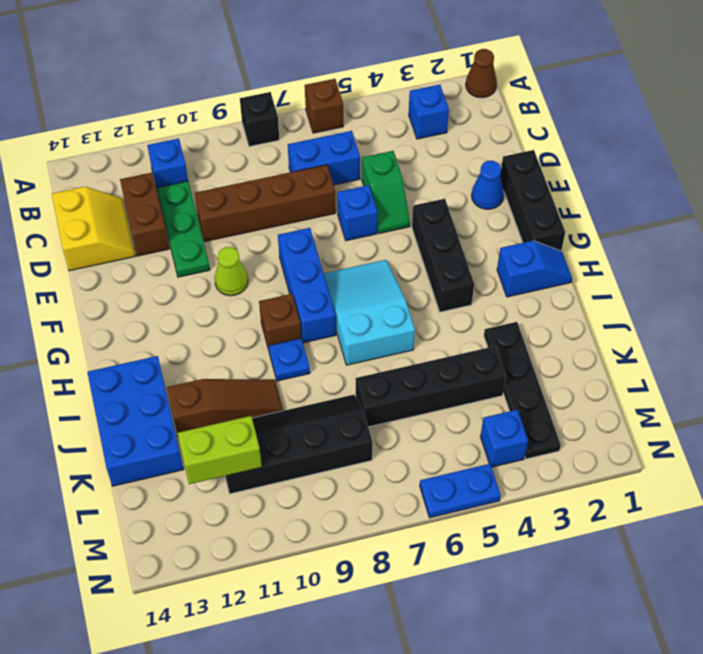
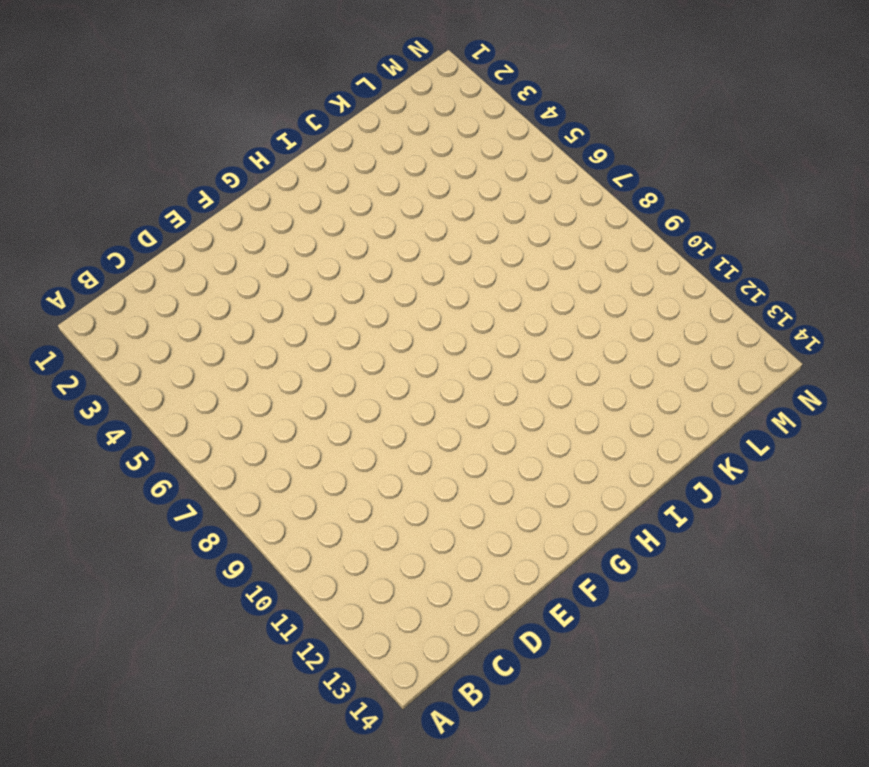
none -> brown 1x1 cone [466,49,497,98]
none -> brown 1x1 brick [305,79,343,133]
none -> black 1x1 brick [240,92,279,147]

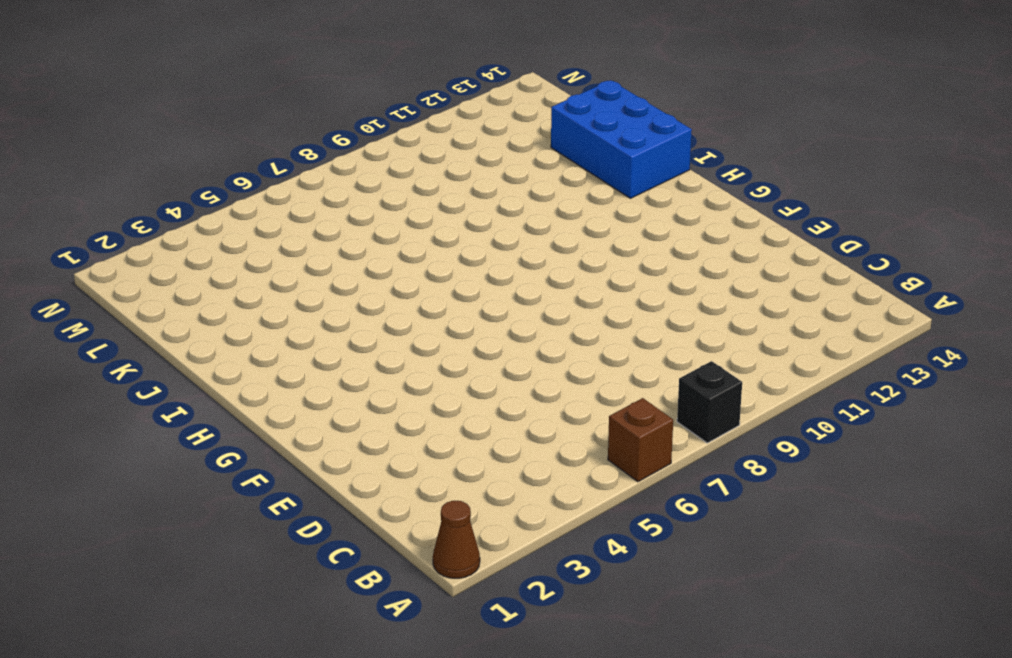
none -> blue 1x1 brick [409,85,449,139]
none -> blue 1x1 brick [147,139,188,188]
none -> blue 1x2 brick [288,131,360,185]

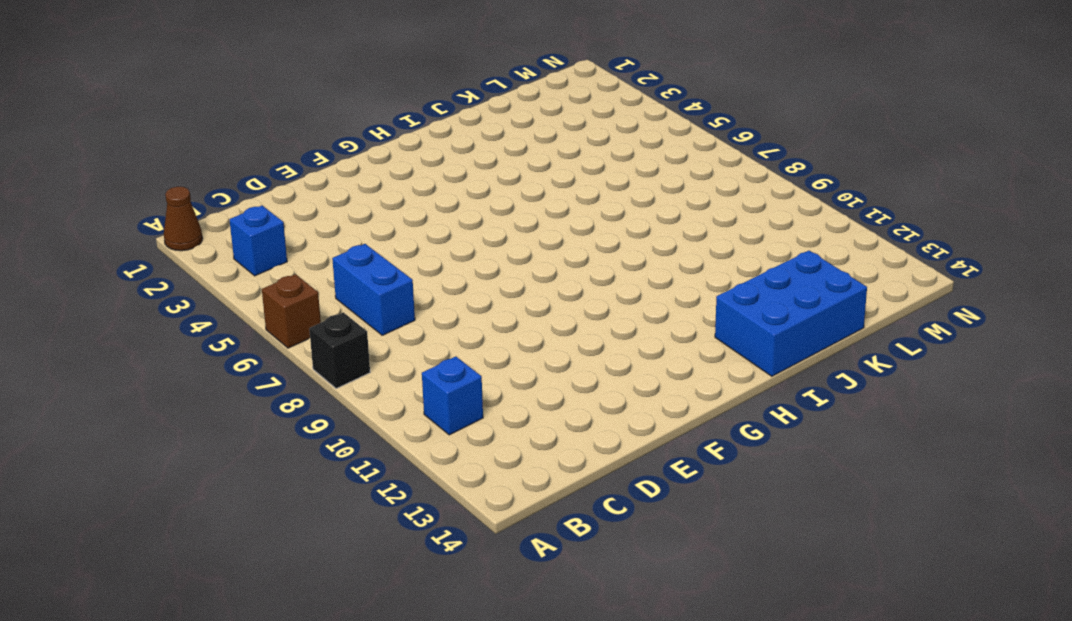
none -> green 1x3 plate [157,181,210,277]
none -> brown 1x2 brick [120,173,169,256]
none -> yellow 2x2 slope [52,187,135,271]

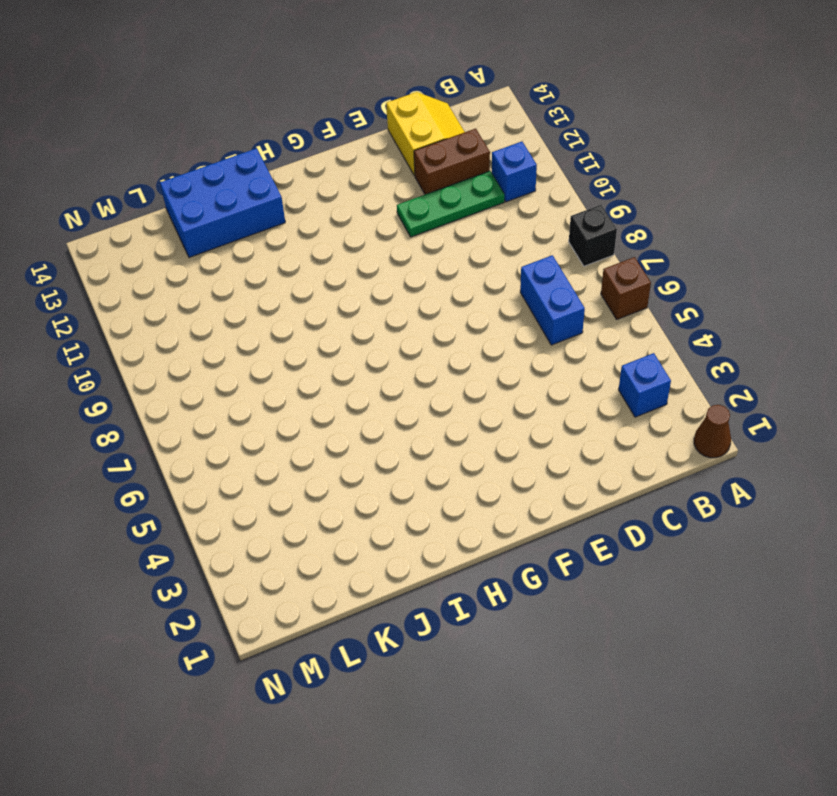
yellow 2x2 slope [386,92,465,176] -> yellow 2x2 slope turned to [52,187,135,271]
none -> green 1x2 slope [362,151,410,234]
none -> brown 1x4 brick [195,165,336,242]
none -> black 1x3 brick [501,150,565,251]

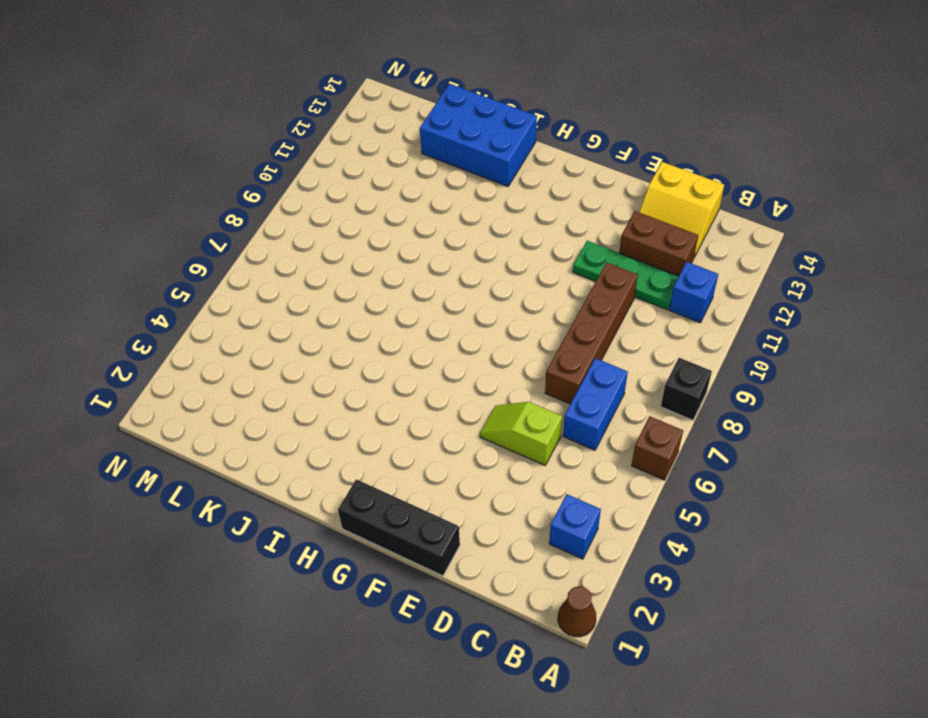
lime 1x2 slope [480,402,562,465] -> green 1x2 slope [362,151,410,234]
none -> blue 1x1 cone [471,161,504,209]
none -> blue 1x1 brick [337,185,378,241]
none -> black 1x3 brick [412,199,474,312]

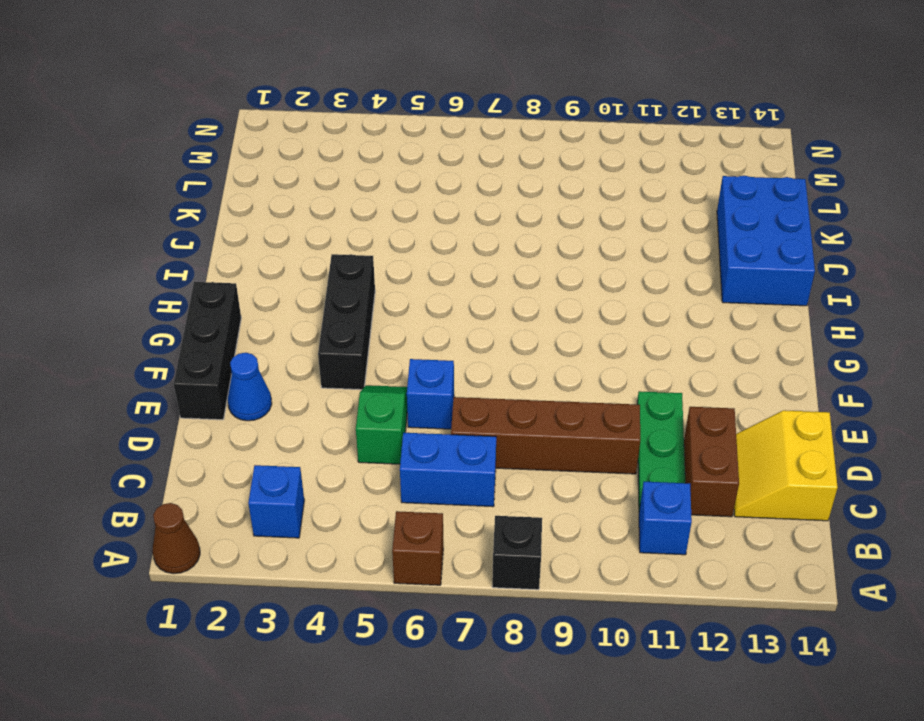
none -> blue 1x3 brick [278,228,336,343]
none -> lime 1x1 cone [215,247,248,296]
none -> cyan 2x3 slope [324,260,415,365]

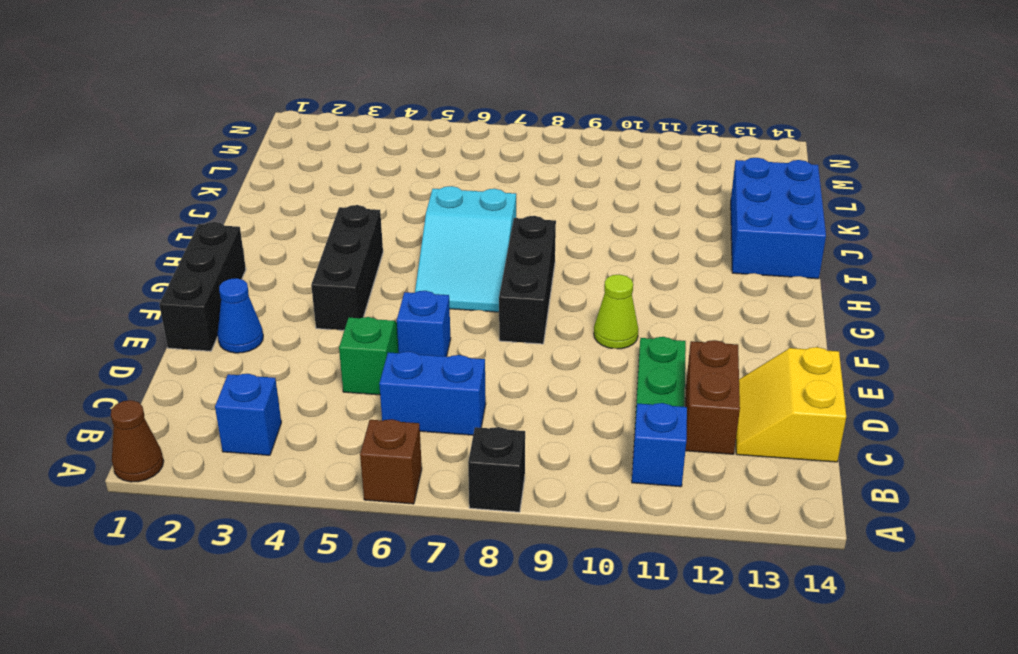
black 1x3 brick [499,216,556,344] -> blue 1x3 brick [278,228,336,343]
none -> brown 1x4 brick [195,165,336,242]
none -> blue 1x2 slope [497,241,572,297]
none -> brown 1x1 brick [259,294,301,349]

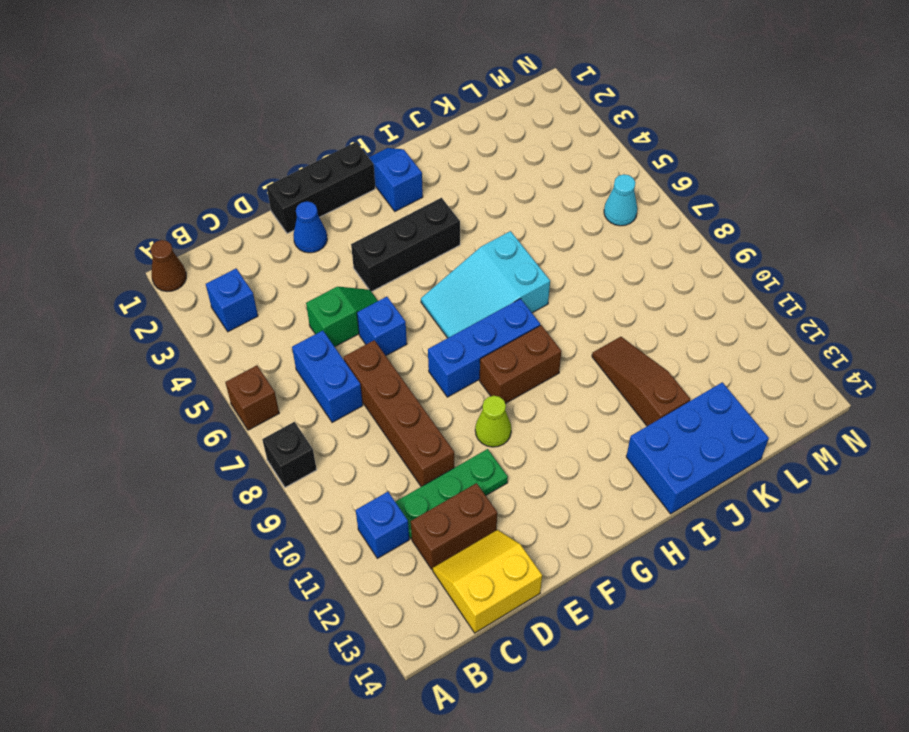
brown 1x2 brick [480,325,562,404] -> brown 1x1 brick [259,294,301,349]
cyan 1x1 cone [604,174,638,226] -> none
none -> blue 1x1 plate [268,338,310,381]
none -> black 1x4 plate [484,322,561,459]
none -> black 1x4 brick [356,346,506,427]

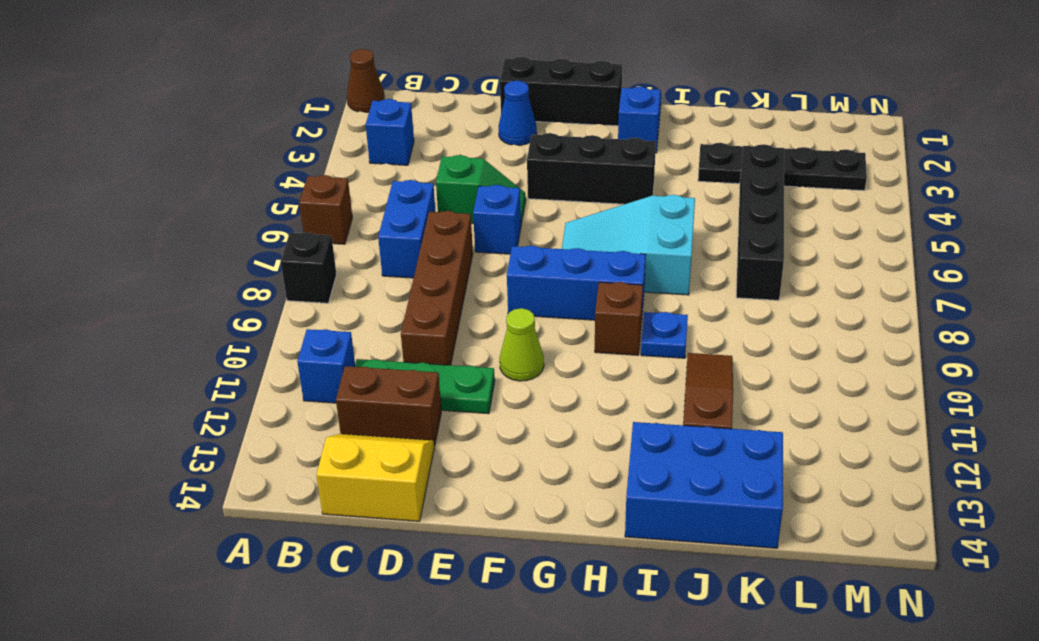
none -> black 2x4 slope [225,395,372,494]
none -> blue 1x1 brick [480,410,528,467]
none -> blue 1x2 plate [420,464,501,518]

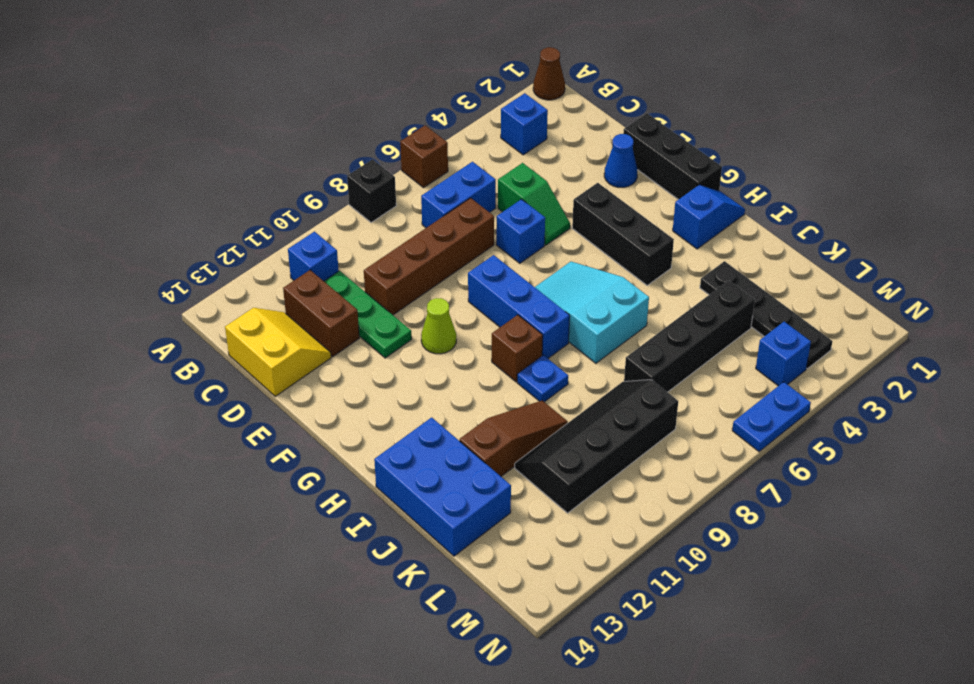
none -> lime 1x2 brick [177,416,262,484]

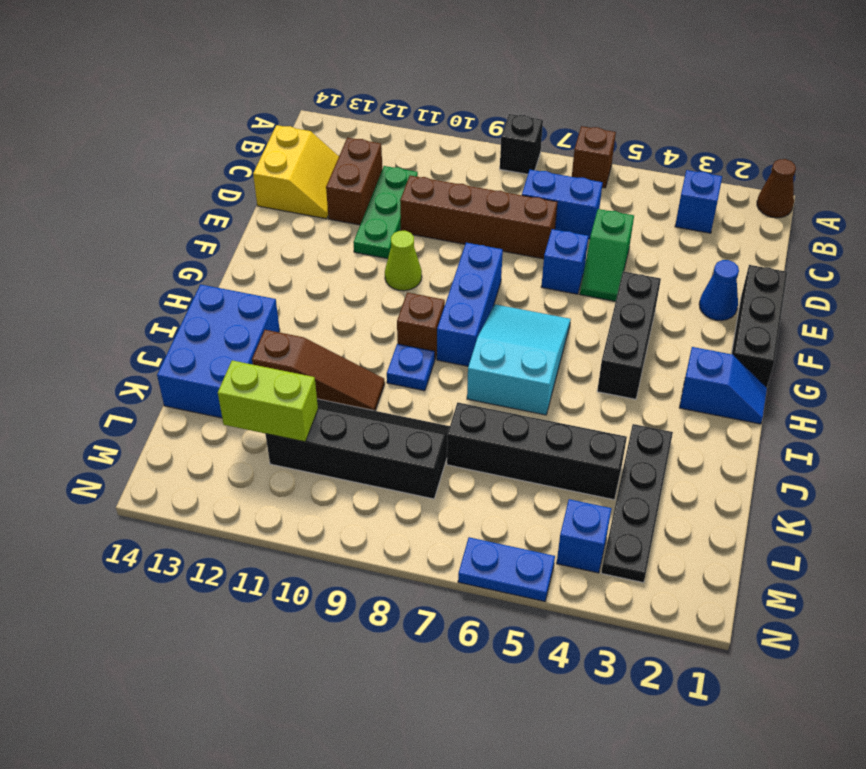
none -> blue 1x1 brick [147,139,188,188]

